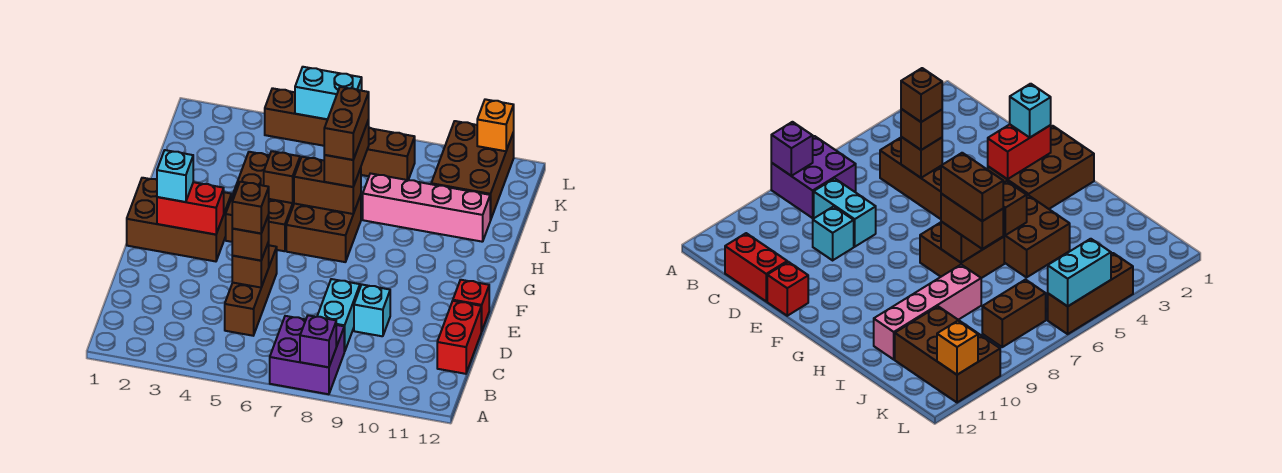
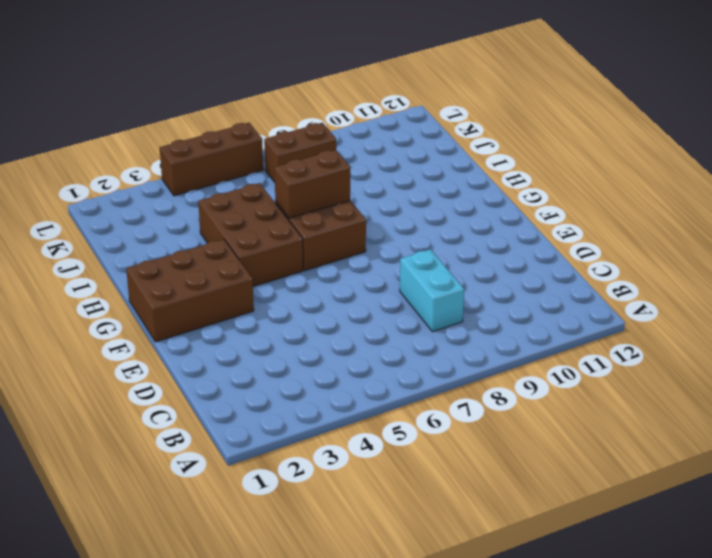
none -> purple 2x2 brick [270,316,344,394]
none -> brown 1x3 brick [225,245,277,336]
none -> red 1x2 brick [437,301,482,374]

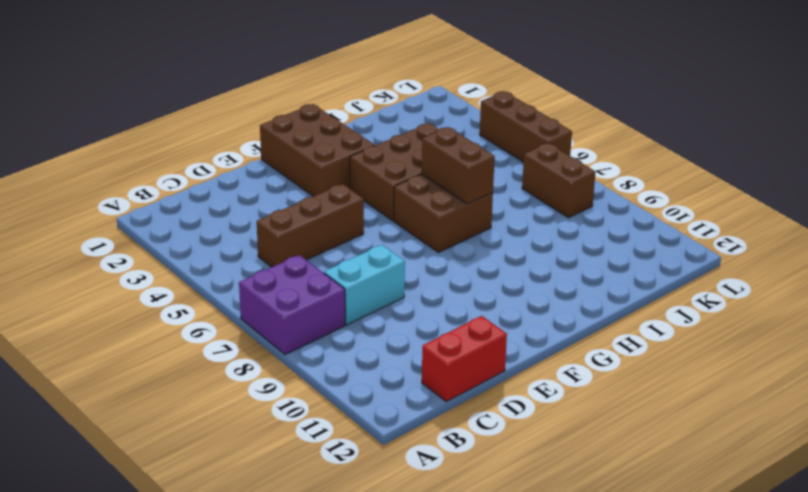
none -> cyan 1x1 brick [354,285,390,336]
none -> red 1x1 brick [453,280,489,331]
none -> pink 1x4 brick [363,173,490,242]

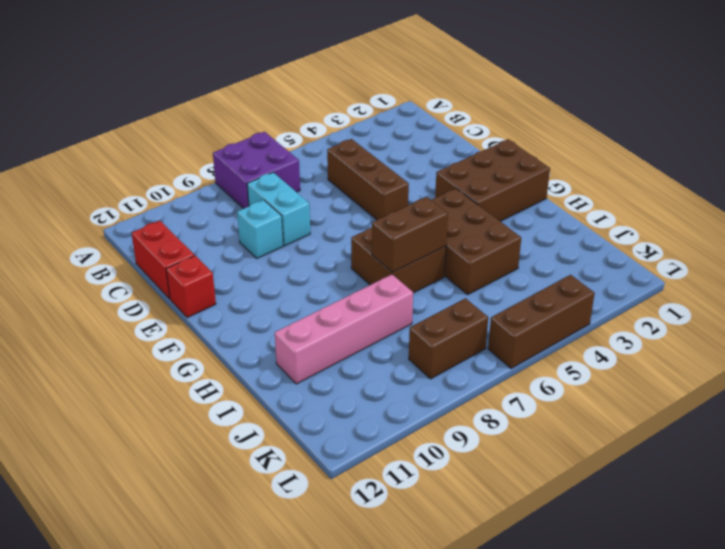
none -> brown 2x3 brick [431,121,514,220]
none -> purple 1x1 brick [300,315,336,367]
none -> brown 1x1 brick [232,242,269,288]

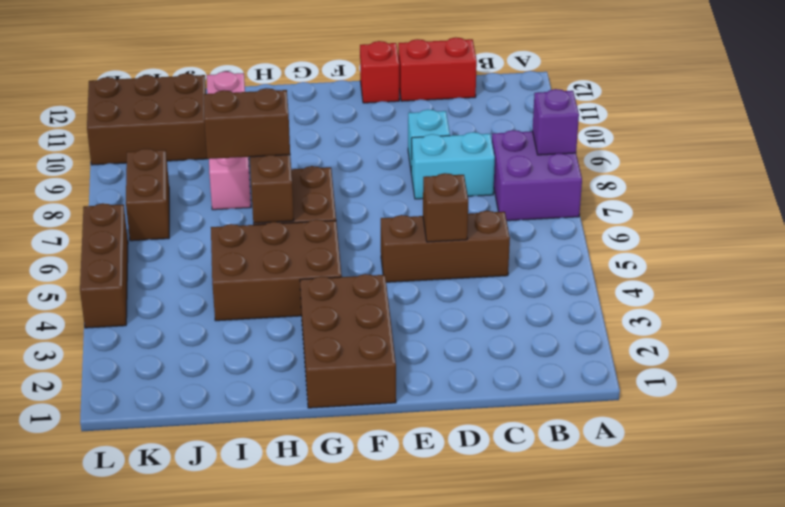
none -> red 1x2 brick [157,182,224,234]
none -> brown 1x1 brick [264,151,300,203]
none -> cyan 1x2 brick [295,67,362,119]

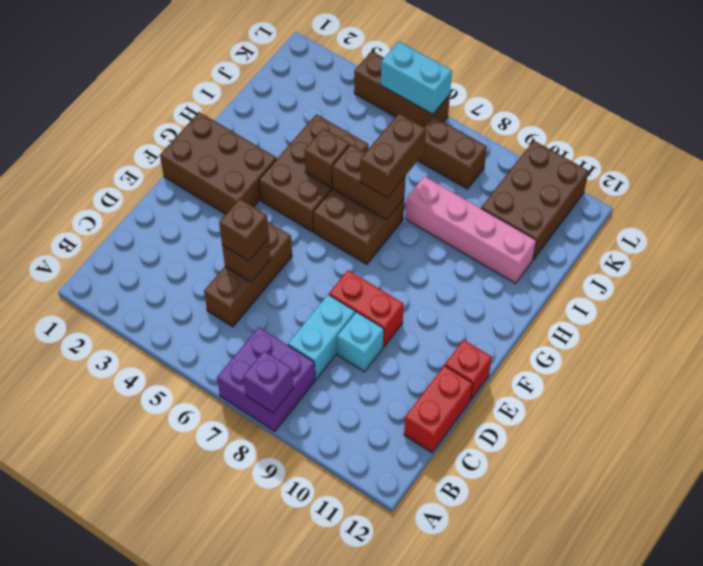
red 1x2 brick [329,270,404,347] -> red 1x2 brick moved to [157,182,224,234]
none -> orange 1x1 brick [477,99,514,151]
none -> cyan 1x1 brick [157,150,193,202]
none -> brown 1x1 brick [232,182,269,233]

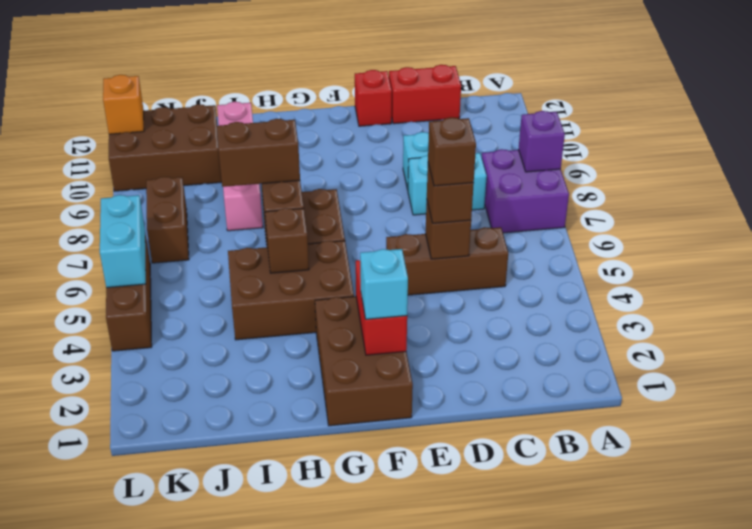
none -> brown 1x2 brick [324,87,369,160]

